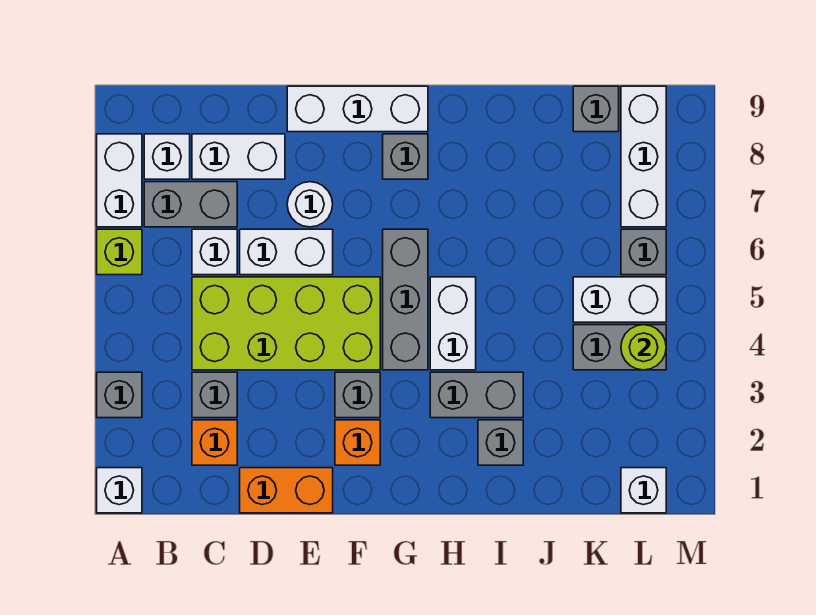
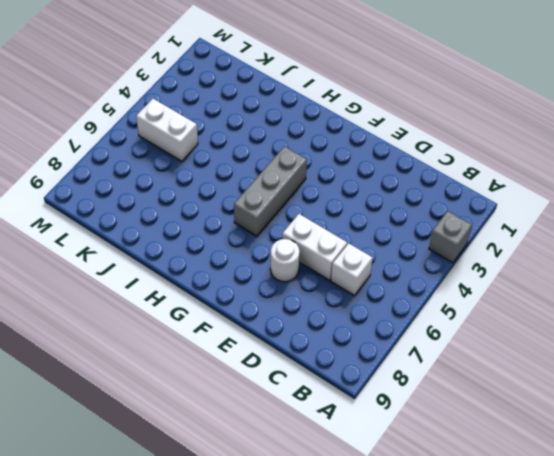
none -> white 1x1 brick [97,468,142,513]
none -> lime 1x1 brick [97,229,142,275]
none -> white 1x2 brick [97,134,142,227]

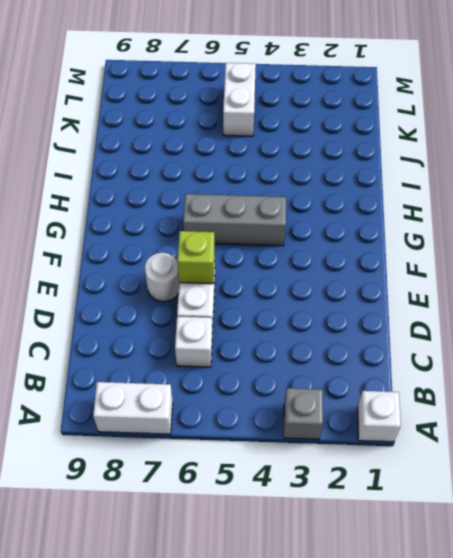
lime 1x1 brick [177,231,215,284] -> lime 1x1 brick moved to [97,229,142,275]
none -> grey 1x2 brick [144,182,237,227]
none -> white 1x1 brick [144,134,190,179]
none -> orange 1x1 brick [192,420,237,465]

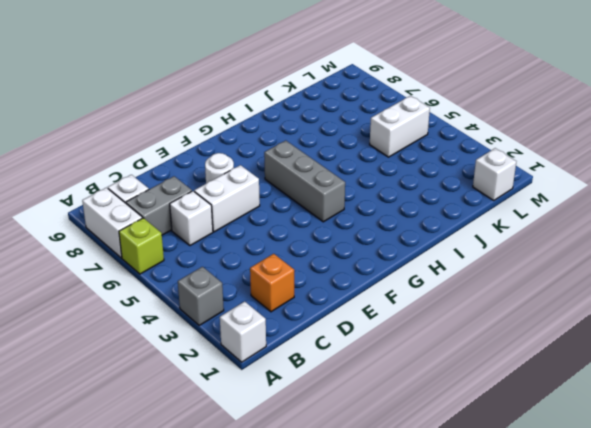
none -> grey 1x1 brick [192,372,237,418]
none -> lime 2x4 brick [192,277,380,370]
none -> white 1x2 brick [192,134,285,179]

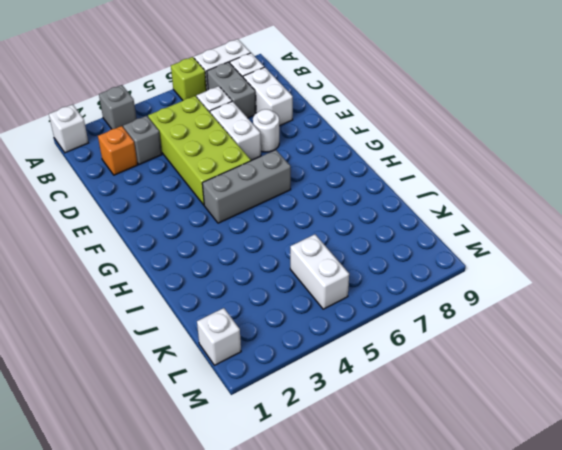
none -> orange 1x2 brick [240,468,333,513]
none -> white 1x3 brick [287,86,428,132]
none -> orange 1x1 brick [335,420,380,465]

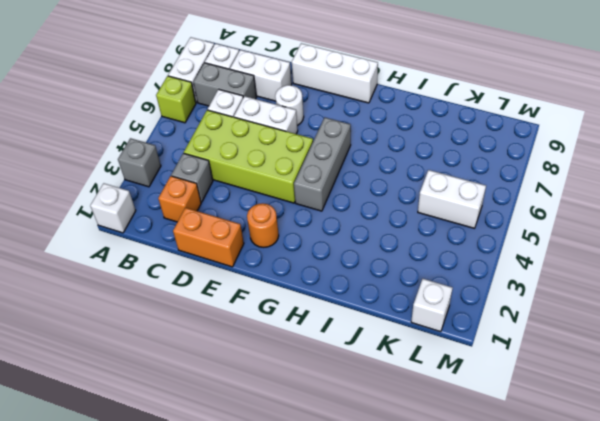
orange 1x1 round brick [247,203,279,247] -> orange 1x1 brick [335,420,380,465]
none -> grey 1x1 brick [335,372,380,418]
none -> grey 1x1 brick [383,134,428,179]
none -> grey 1x2 brick [430,372,523,418]

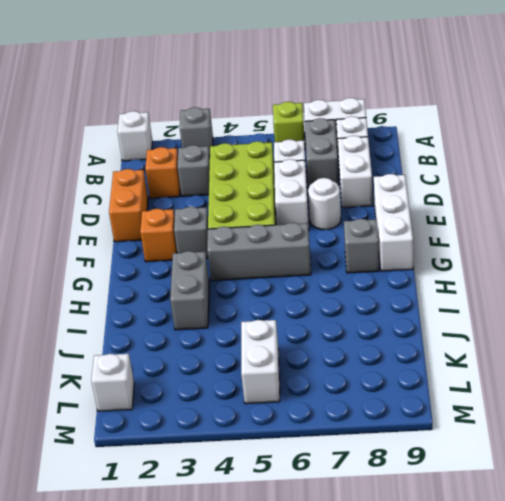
none -> white 1x2 brick [430,277,476,370]
none -> grey 1x1 brick [478,420,523,465]
none -> grey 1x2 brick [573,325,666,370]

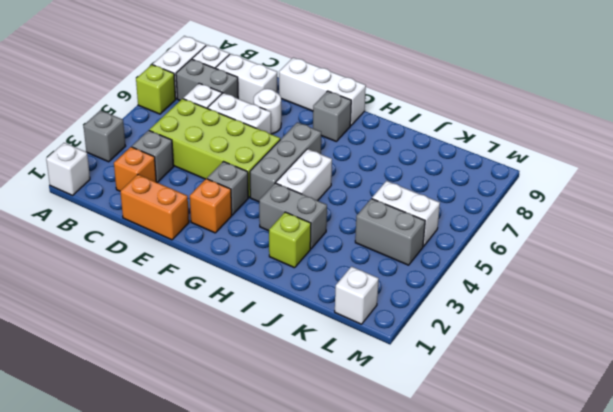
lime 1x1 brick [269,212,311,268] -> grey 1x1 brick [478,420,523,465]
none -> grey 1x1 brick [573,86,619,132]
none -> grey 1x1 brick [621,229,666,275]
none -> white 1x3 brick [621,86,666,227]

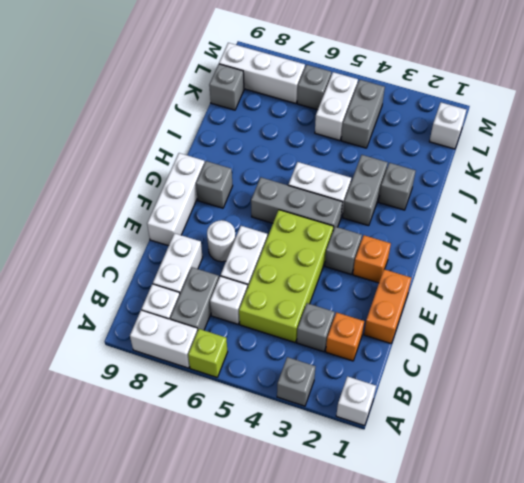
none -> lime 1x1 round brick [621,325,666,370]

